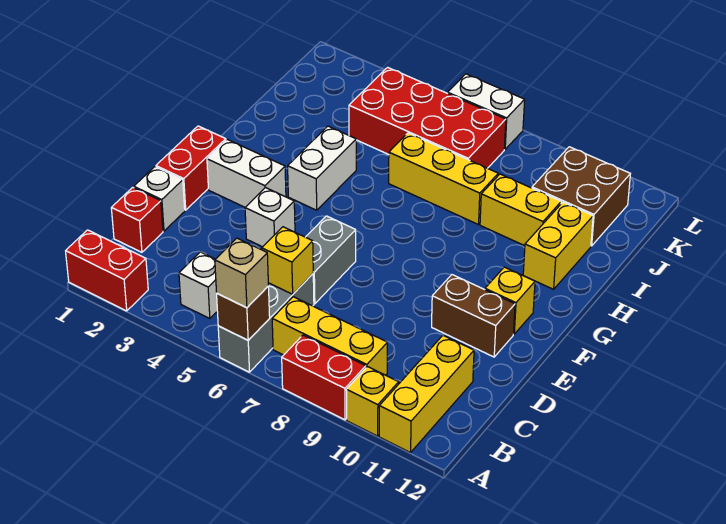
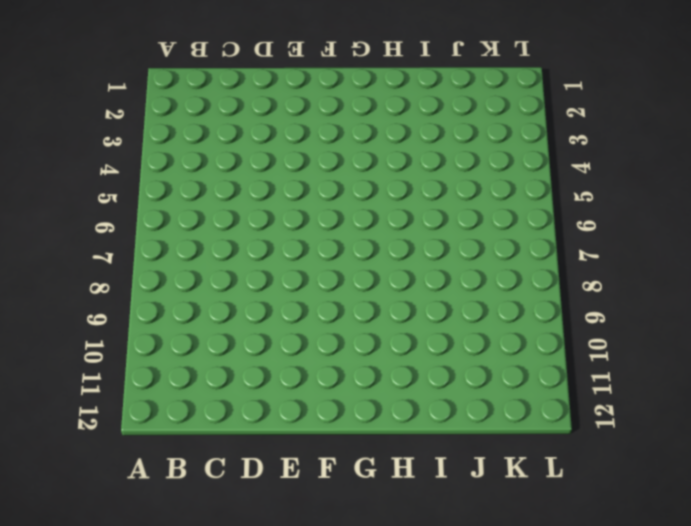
none -> red 1x2 brick [66,230,148,311]
none -> grey 1x3 brick [218,274,314,372]
none -> red 1x2 brick [282,335,366,420]

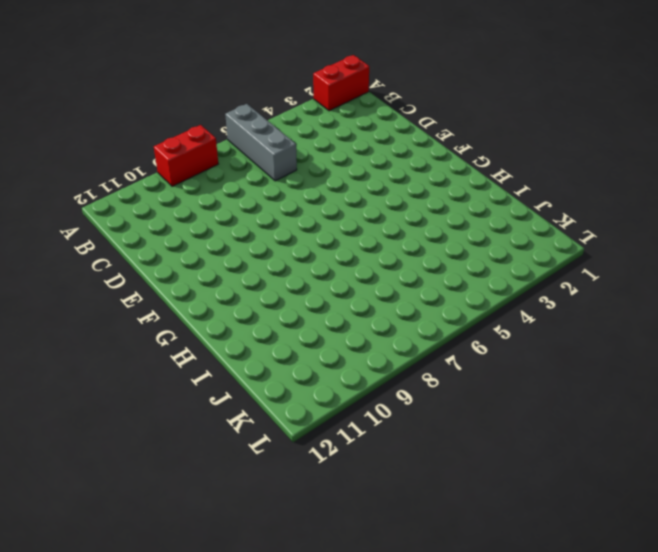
none -> yellow 1x1 brick [346,367,399,436]
none -> yellow 1x3 brick [379,336,474,453]
none -> white 1x1 brick [179,252,217,319]

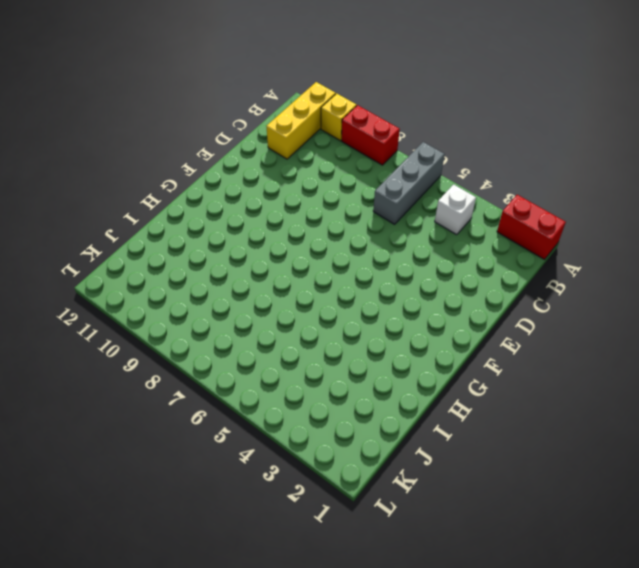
none -> yellow 1x3 brick [272,297,387,375]
none -> red 1x1 brick [111,187,163,252]
none -> white 1x1 brick [134,167,185,231]

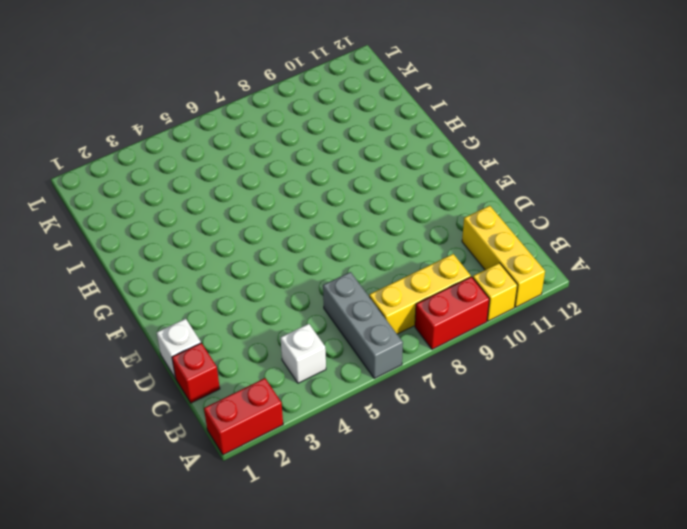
none -> grey 1x2 brick [306,216,356,304]
none -> red 1x2 brick [156,126,226,210]
none -> white 1x1 brick [245,188,295,247]

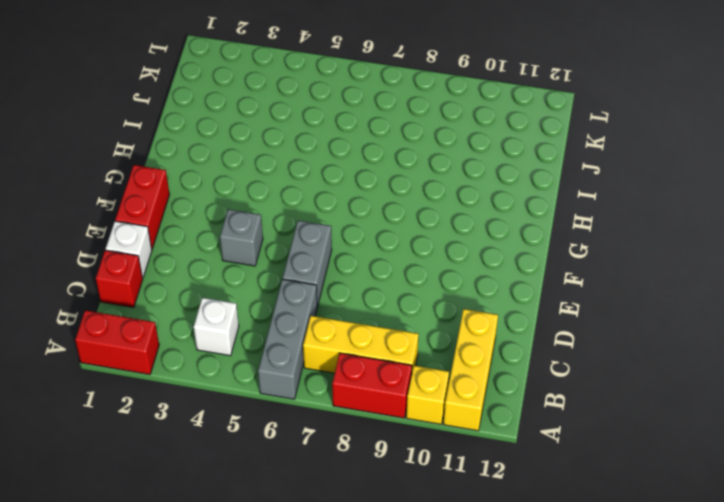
grey 1x1 brick [220,209,263,266] -> white 1x1 brick [245,188,295,247]
none -> brown 1x2 brick [432,275,515,357]
none -> white 1x2 brick [207,139,286,207]
none -> yellow 1x1 brick [485,267,535,334]

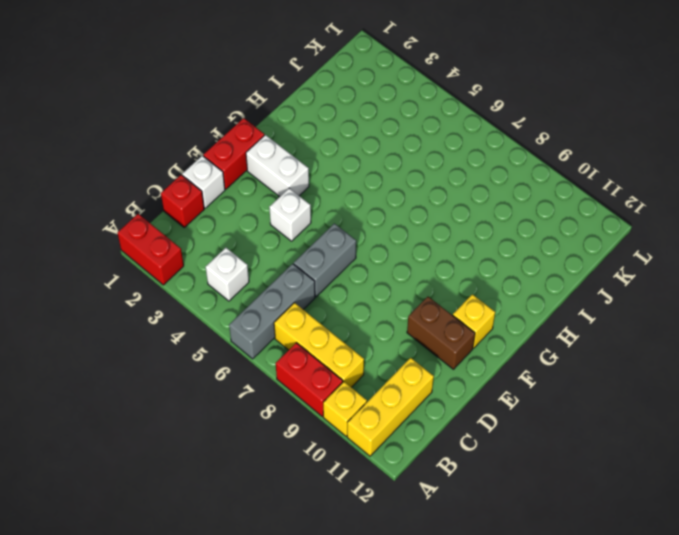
none -> white 1x2 brick [288,126,356,210]
none -> yellow 1x2 brick [523,202,593,289]
none -> yellow 1x3 brick [389,133,498,225]

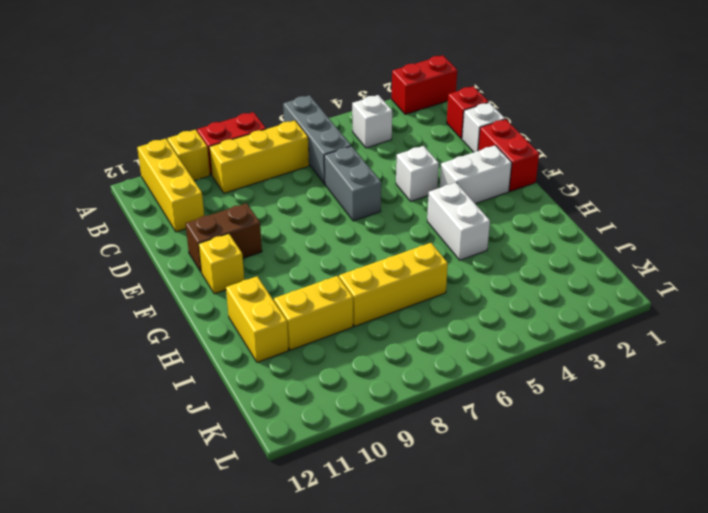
none -> red 2x4 brick [349,67,506,168]
none -> brown 2x2 brick [532,147,630,246]
none -> white 1x2 brick [448,74,525,149]

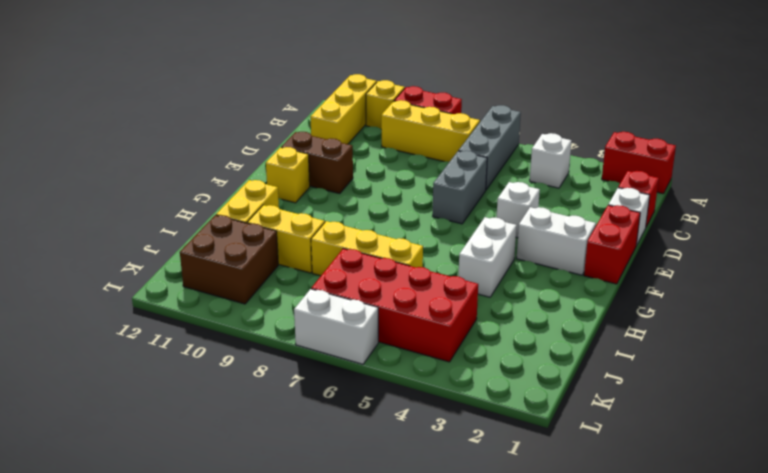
none -> brown 1x1 brick [217,286,270,340]
none -> yellow 1x1 brick [262,227,313,294]
none -> tan 1x1 brick [215,238,268,308]

